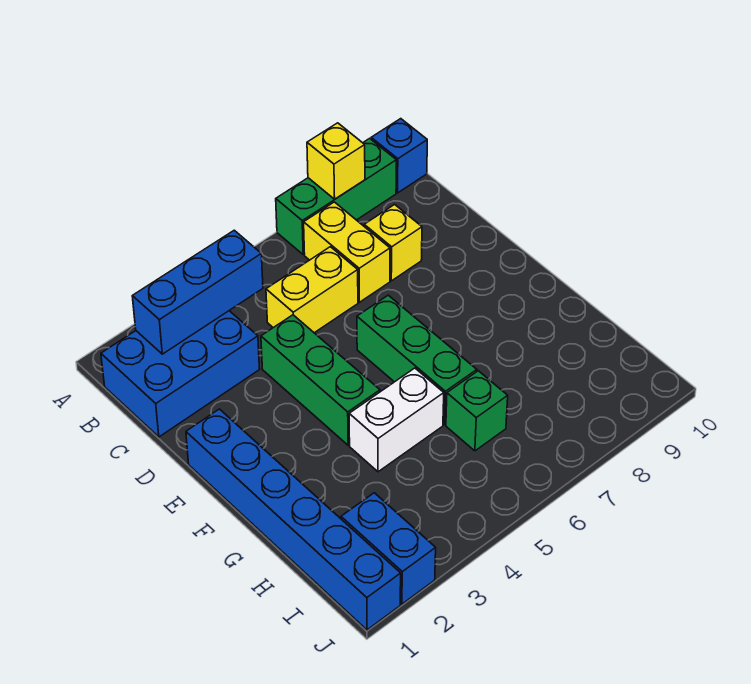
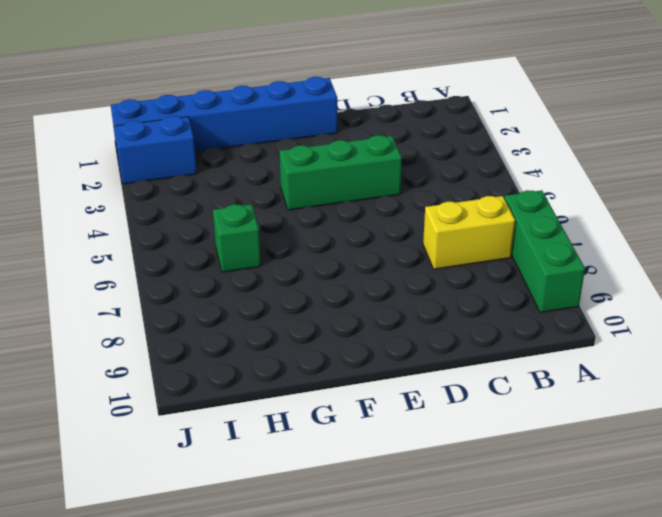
none -> blue 1x1 brick [371,119,427,193]
none -> blue 2x3 brick [101,311,260,437]
none -> yellow 1x2 brick [266,247,358,333]

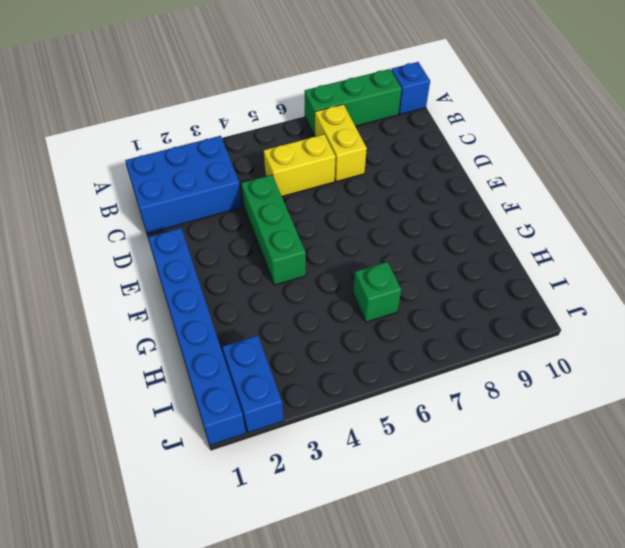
none -> yellow 1x1 brick [364,205,422,281]
none -> green 1x3 brick [357,295,477,425]
none -> white 1x2 brick [349,368,444,472]

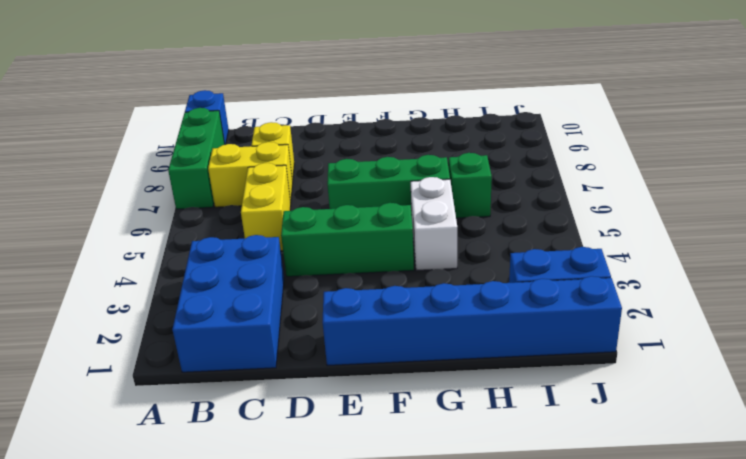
none -> yellow 1x1 brick [307,123,365,199]
none -> blue 1x3 brick [132,230,263,354]

